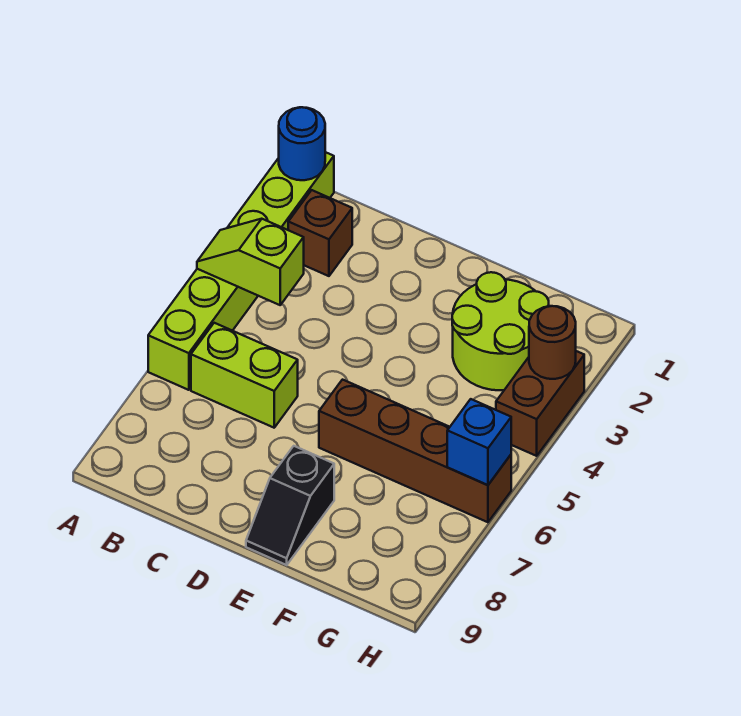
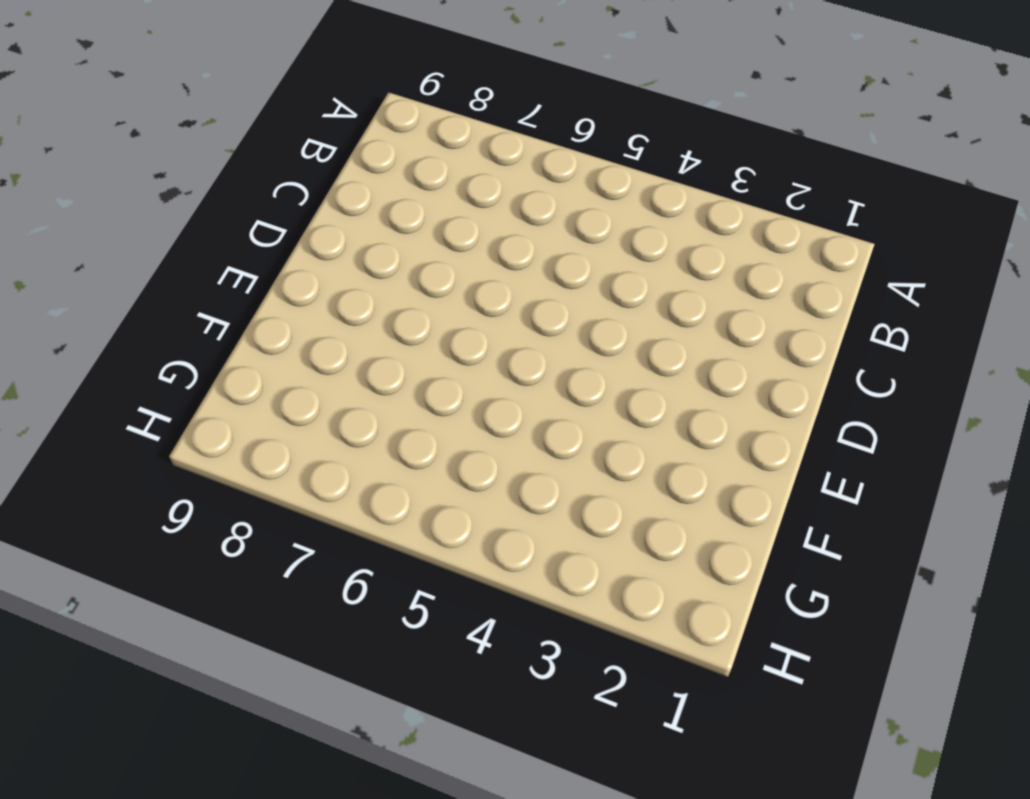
none -> lime 1x6 brick [148,152,334,390]
none -> brown 1x1 brick [288,190,352,276]

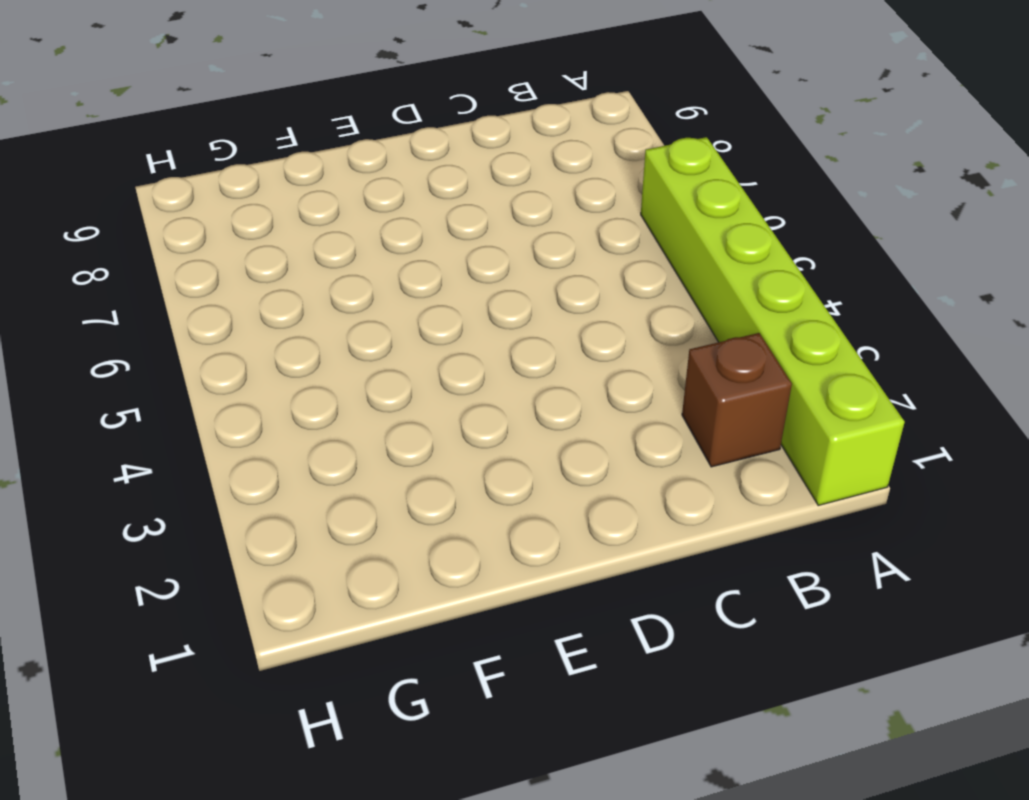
none -> lime 1x2 brick [191,323,298,428]
none -> brown 1x4 brick [319,380,511,522]

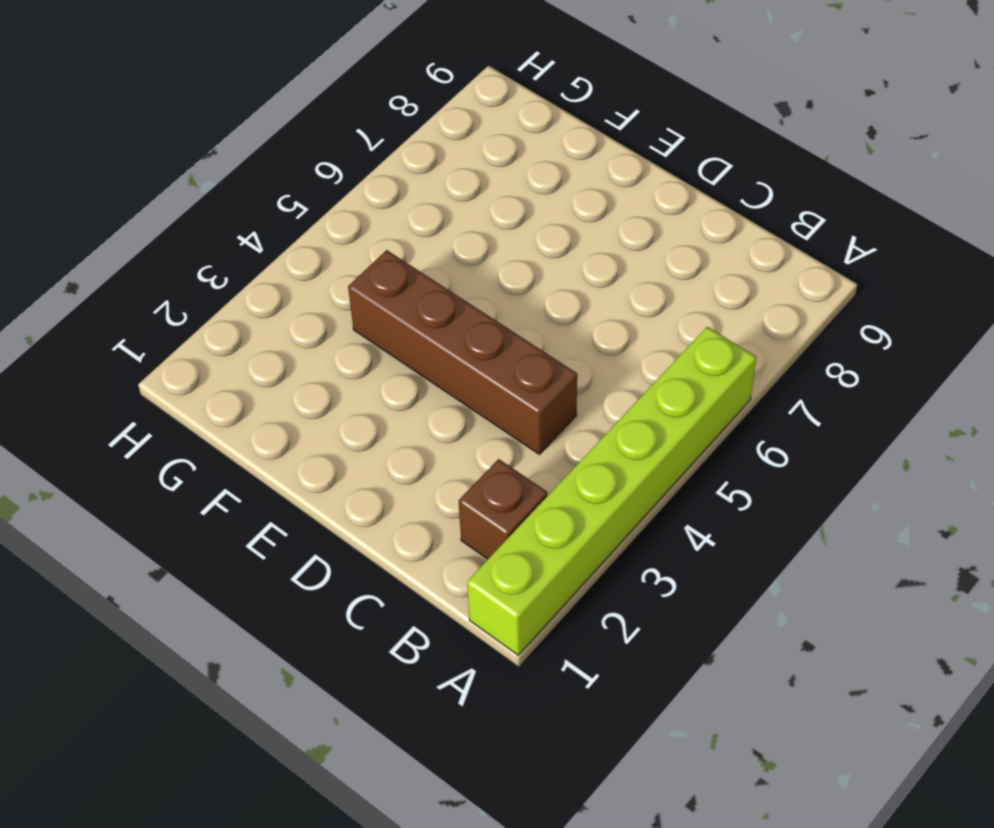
brown 1x4 brick [348,250,577,454] -> brown 1x4 brick moved to [319,380,511,522]
none -> lime 1x2 brick [191,323,298,428]
none -> black 1x2 slope [246,446,334,565]

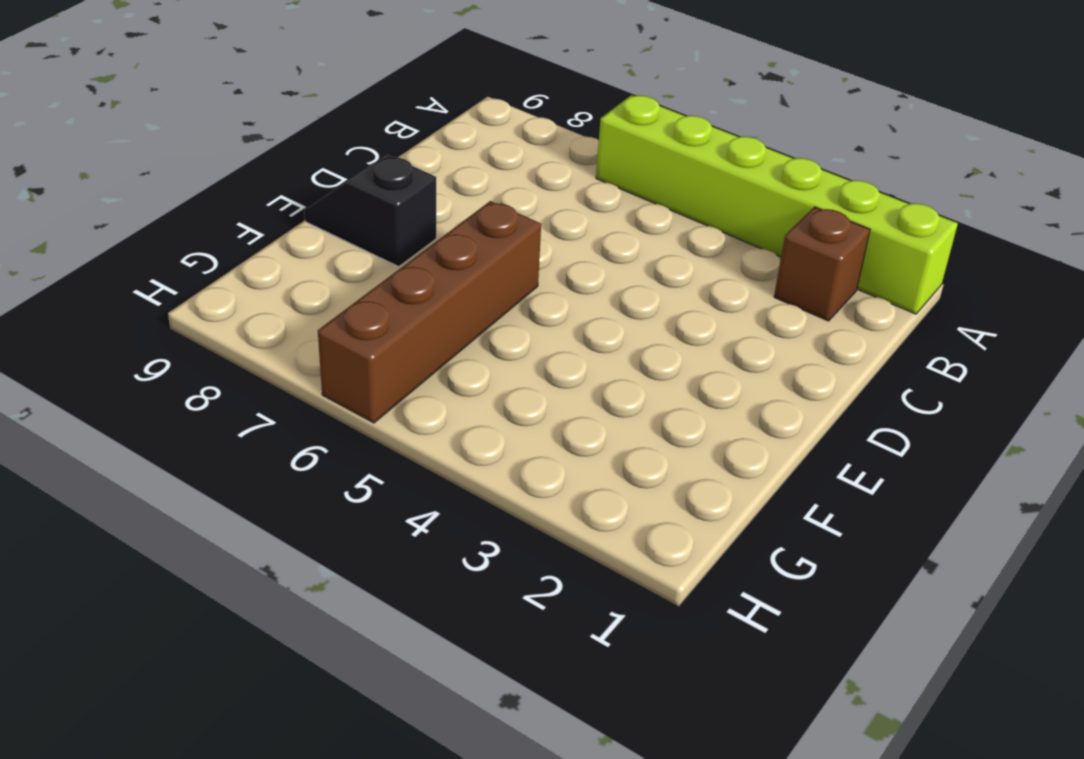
none -> lime 1x2 brick [191,323,298,428]
none -> lime 2x2 round brick [452,272,549,390]

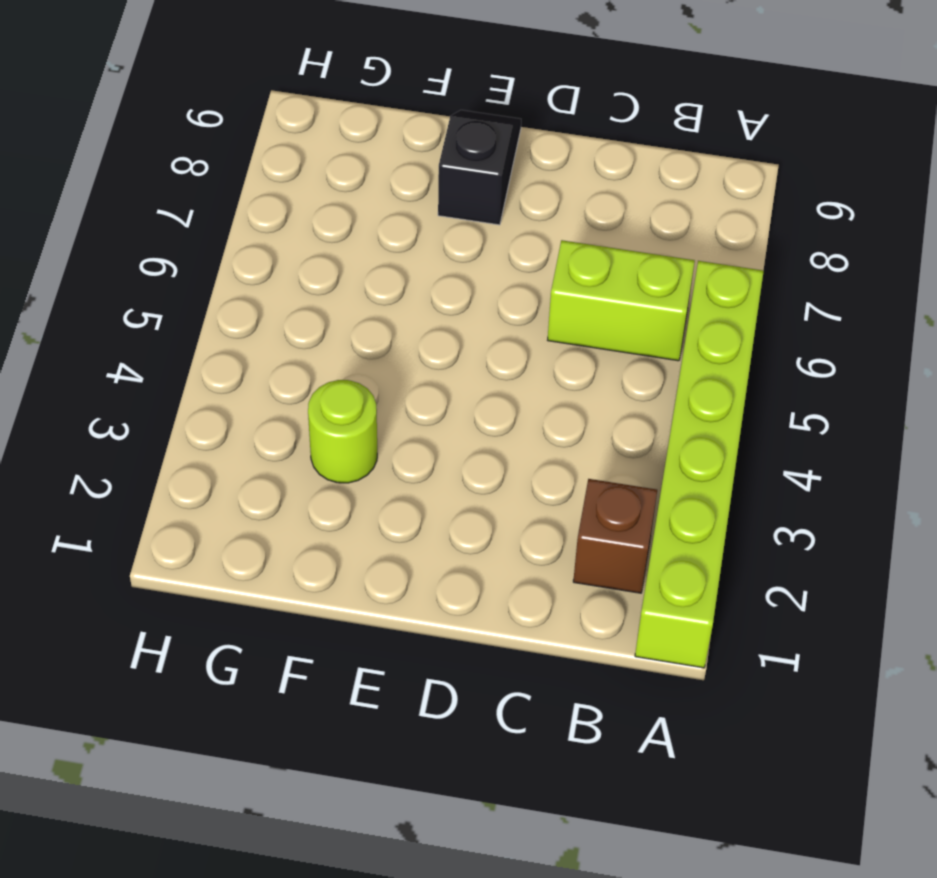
lime 1x1 round brick [308,380,377,483] -> lime 2x2 round brick [452,272,549,390]
none -> brown 1x4 brick [319,380,511,522]
none -> brown 1x2 brick [496,351,584,456]

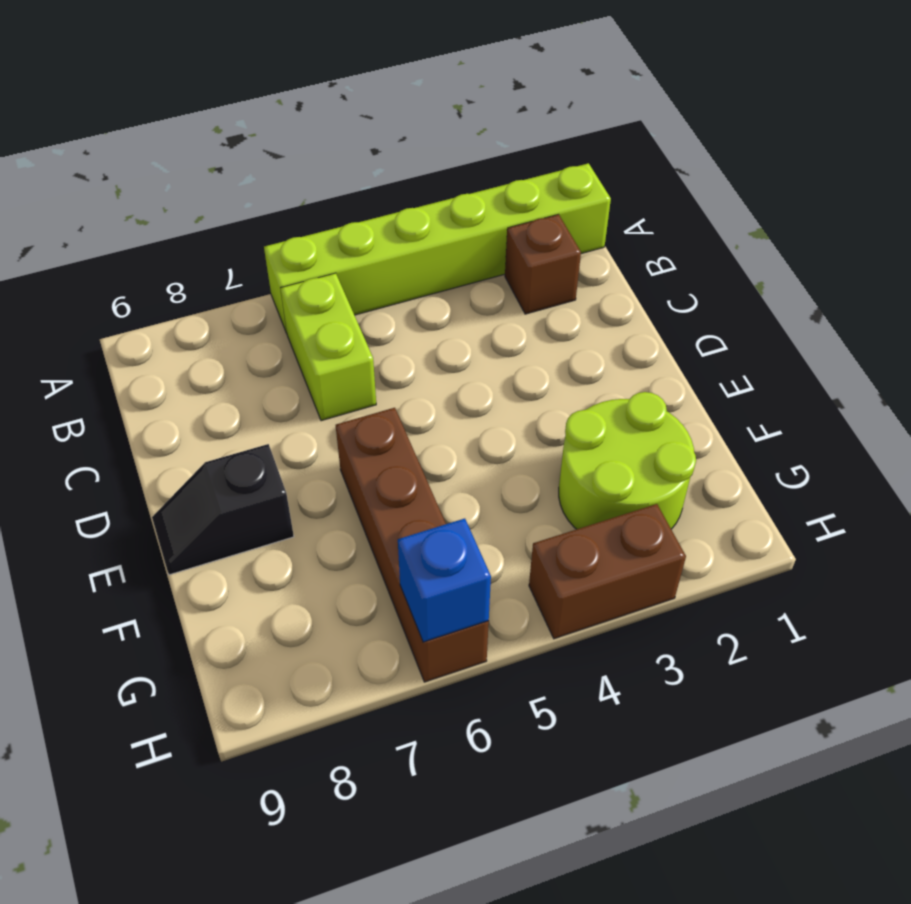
none -> blue 1x1 round brick [279,107,325,180]
none -> lime 1x2 slope [197,219,304,305]

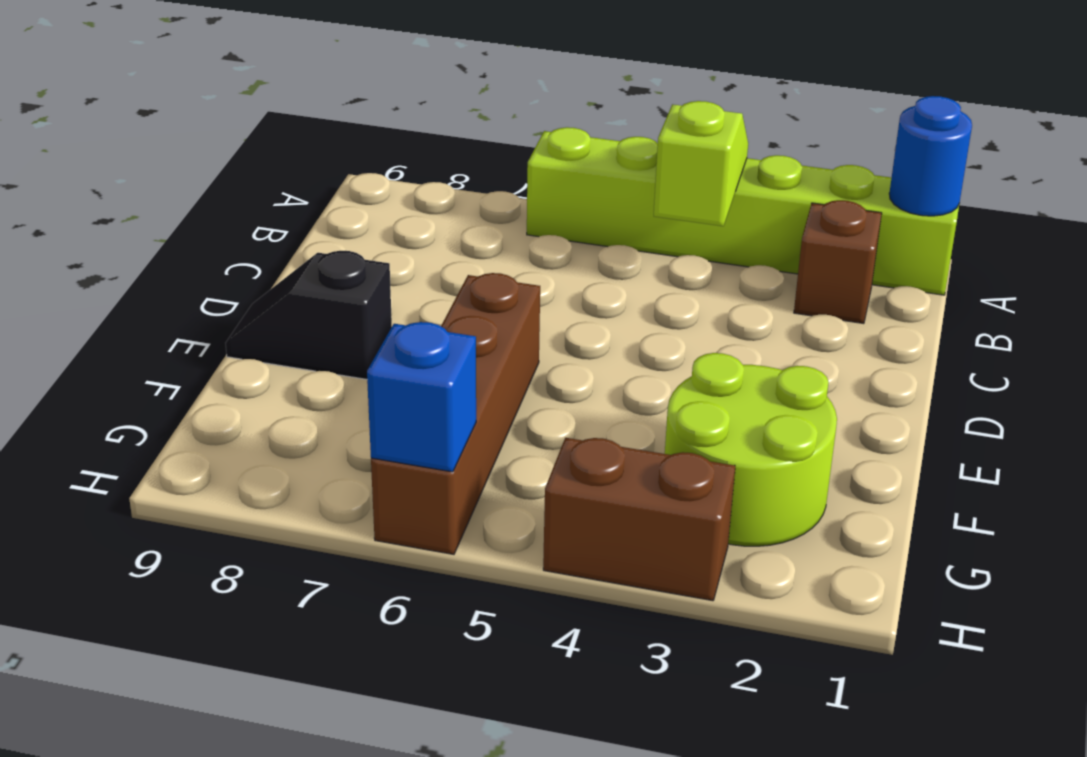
none -> lime 1x2 brick [191,323,298,428]
none -> brown 1x1 round brick [529,306,576,379]

